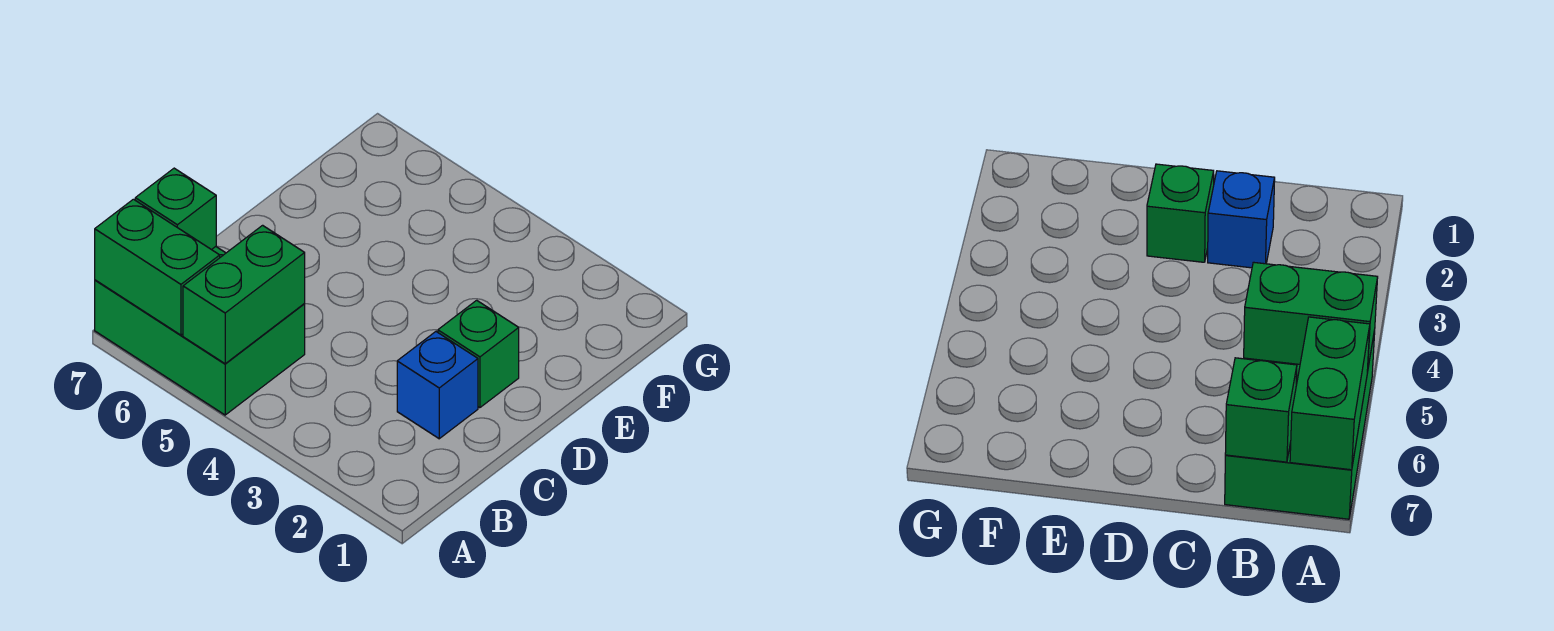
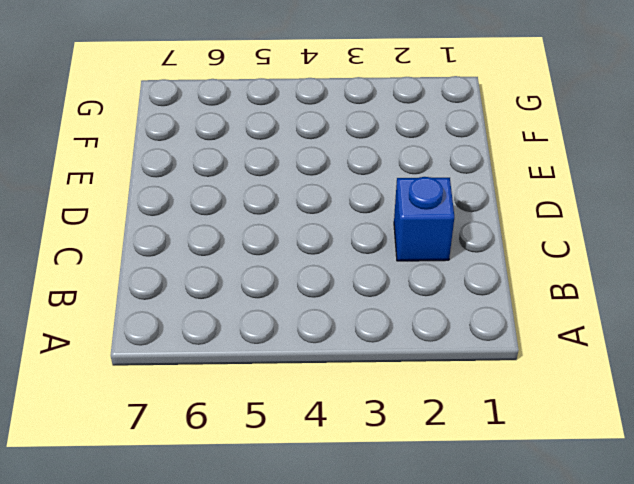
none -> green 2x3 brick [95,247,305,415]
none -> green 1x1 brick [438,300,519,408]

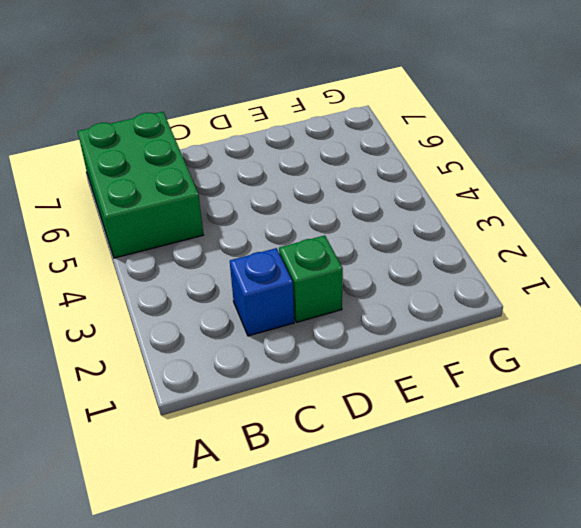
none -> green 1x2 brick [183,225,305,364]
none -> green 1x2 brick [95,199,220,335]

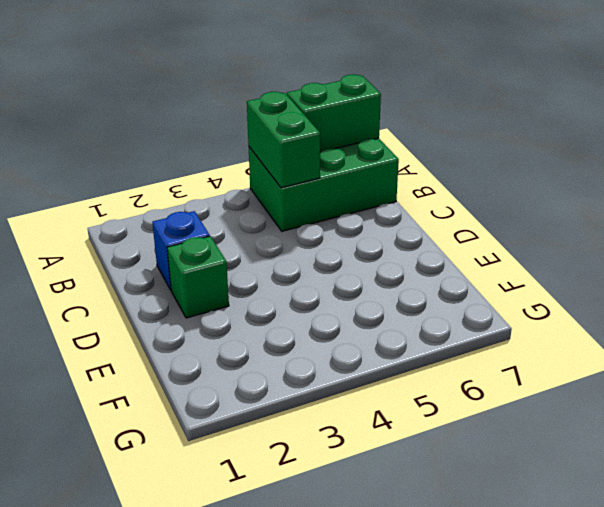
none -> green 1x1 brick [135,168,216,250]

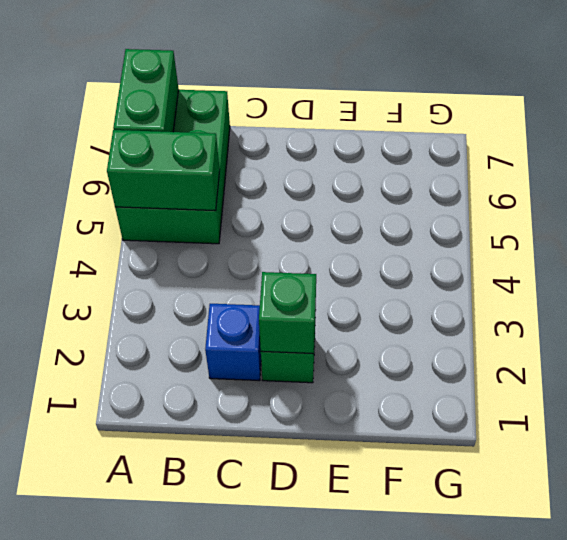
green 1x1 brick [259,272,316,354] -> green 1x1 brick moved to [135,168,216,250]

